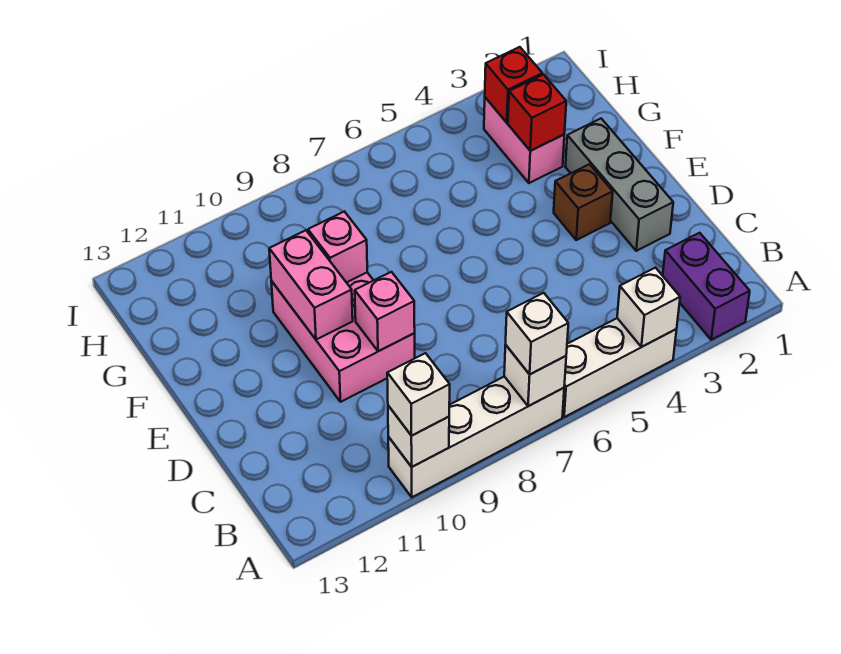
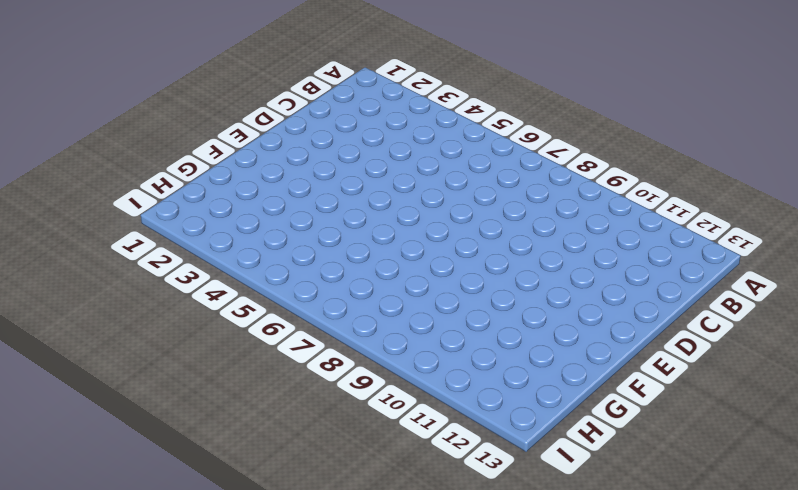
none -> purple 1x2 brick [663,233,750,340]
none -> white 1x3 brick [563,318,677,417]
none -> white 1x4 brick [388,377,564,497]

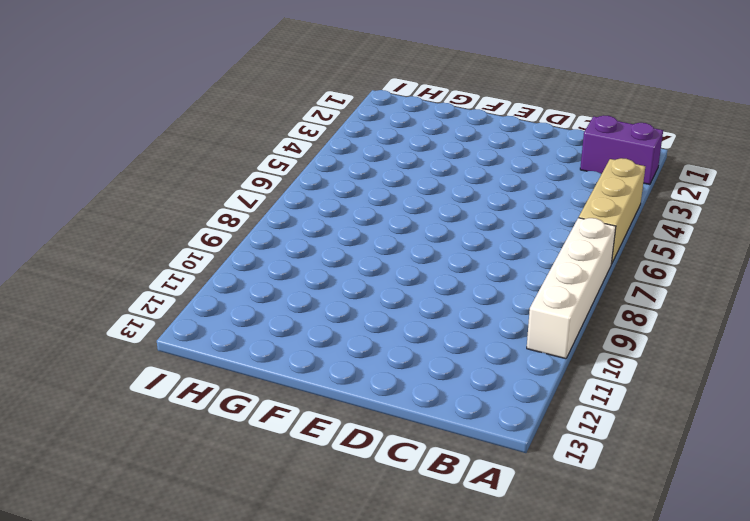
tan 1x3 brick [579,158,645,264] -> white 1x3 brick [563,318,677,417]
none -> grey 1x3 brick [565,119,673,251]
none -> pink 2x3 brick [271,273,415,402]
none -> brown 1x1 brick [554,164,613,240]

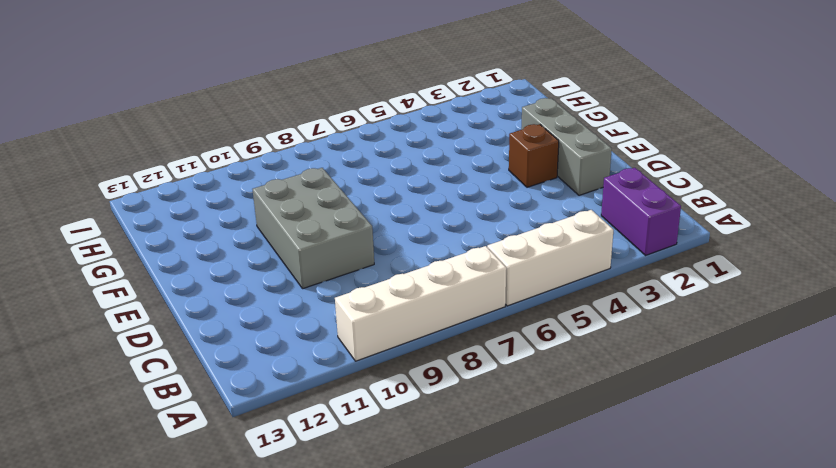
grey 2x3 brick [252,168,374,289] -> pink 2x3 brick [271,273,415,402]
none -> pink 1x2 brick [484,97,564,183]
none -> white 1x1 brick [617,268,680,347]
none -> white 1x1 brick [504,345,566,406]

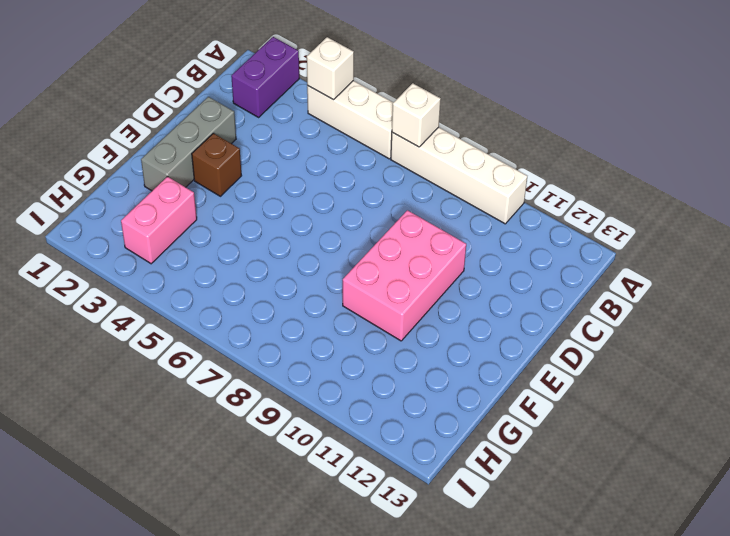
none -> white 1x1 brick [388,406,449,467]
none -> pink 1x1 brick [355,272,415,351]
none -> pink 1x2 brick [269,230,353,340]

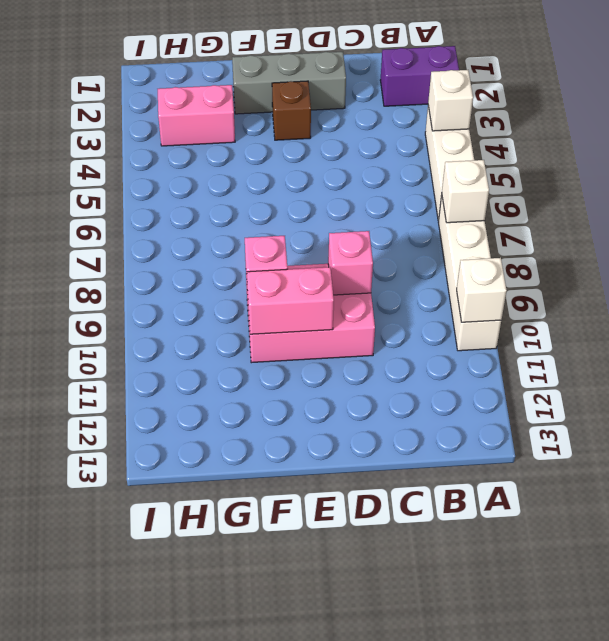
none -> red 1x1 brick [508,75,566,151]
none -> red 1x1 brick [485,47,542,123]
none -> white 1x1 brick [506,293,568,374]

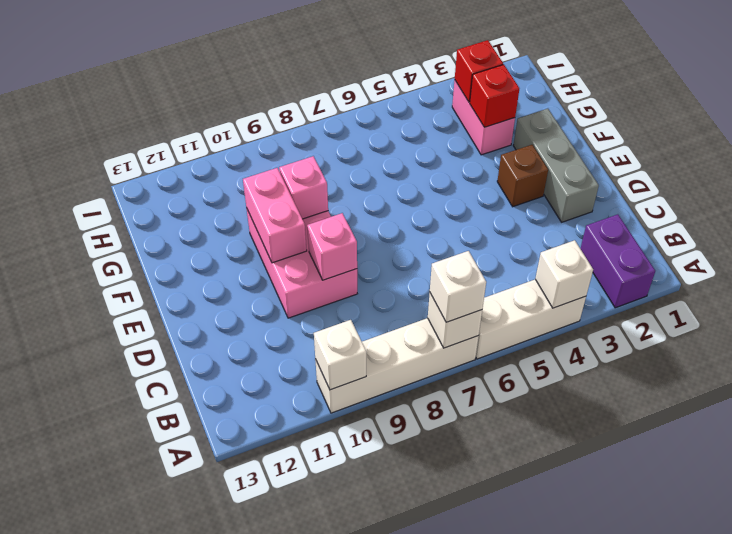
none -> white 1x1 brick [387,353,450,436]

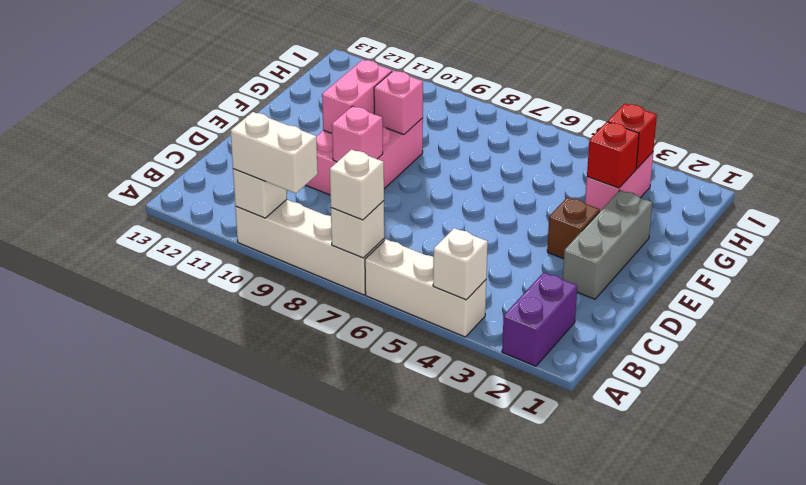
white 1x2 brick [230,112,318,193] -> white 1x1 brick [387,353,450,436]

